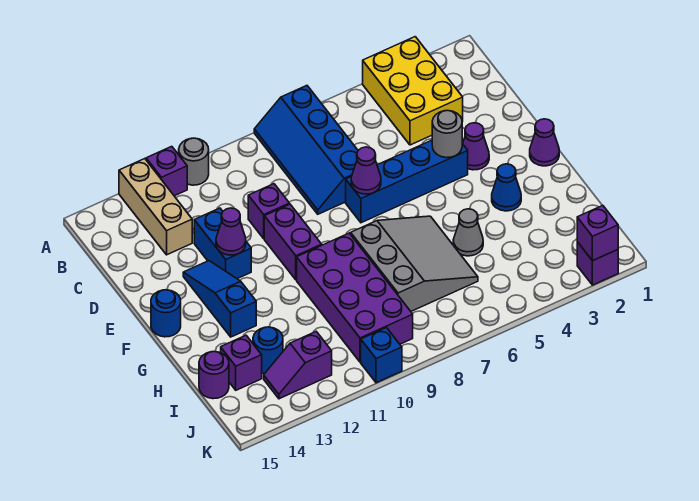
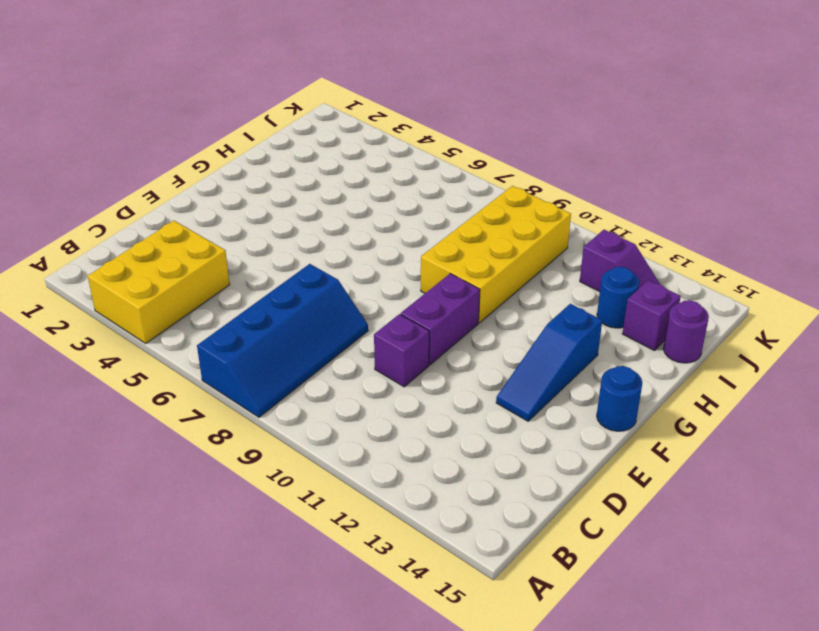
yellow 2x4 brick [421,186,571,323] -> purple 2x4 brick [297,233,413,362]
none -> grey 1x1 round brick [179,138,209,185]
none -> purple 1x1 brick [146,146,187,196]
none -> tan 1x3 brick [119,159,192,255]

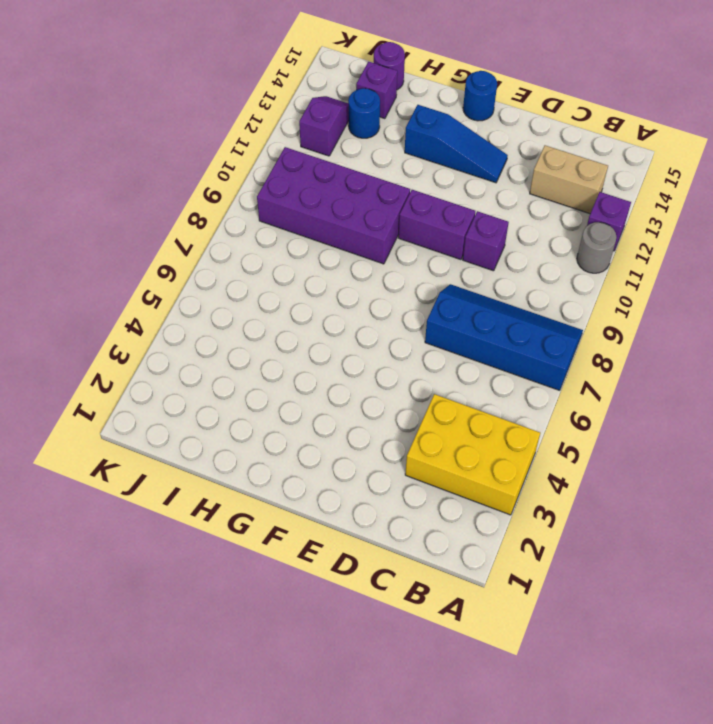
tan 1x2 brick [530,145,608,214] -> tan 1x3 brick [119,159,192,255]
none -> blue 1x2 brick [194,208,251,279]
none -> purple 1x1 cone [462,123,489,170]
none -> blue 1x4 brick [346,140,468,223]

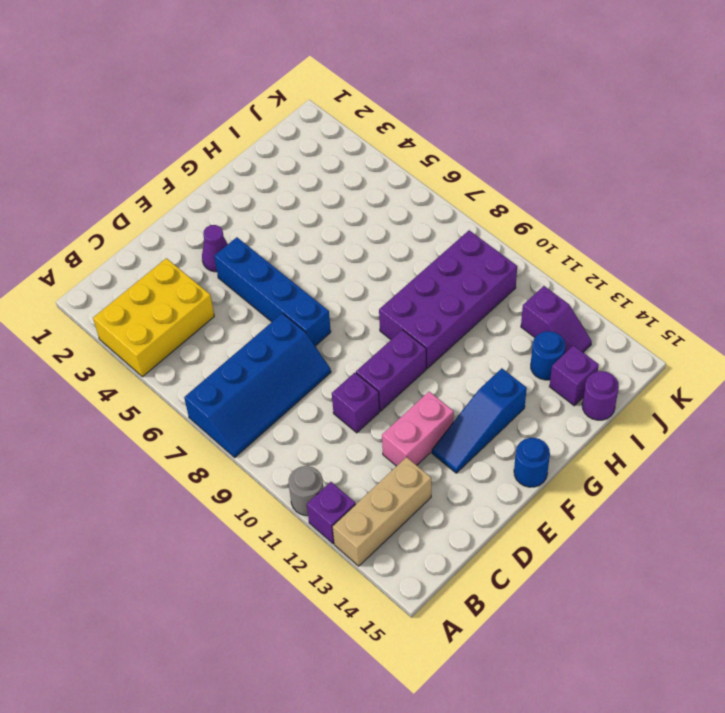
pink 1x2 brick [382,392,454,466] -> blue 1x2 brick [194,208,251,279]
none -> purple 1x1 cone [530,119,559,166]
none -> blue 1x1 cone [492,164,521,211]
none -> grey 3x3 slope [351,216,478,311]

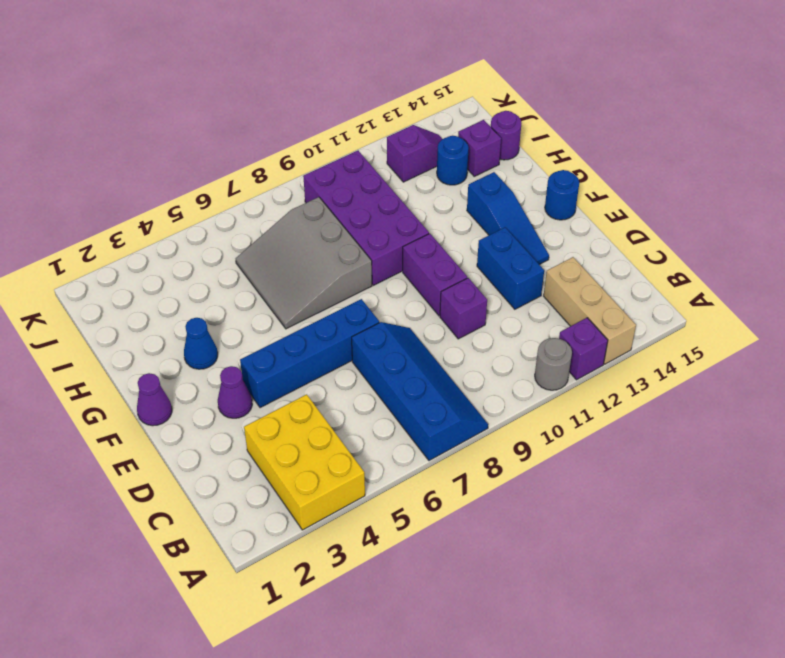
none -> grey 1x1 cone [453,209,483,256]
none -> purple 1x1 brick [577,242,618,285]
none -> blue 1x1 brick [361,328,402,383]

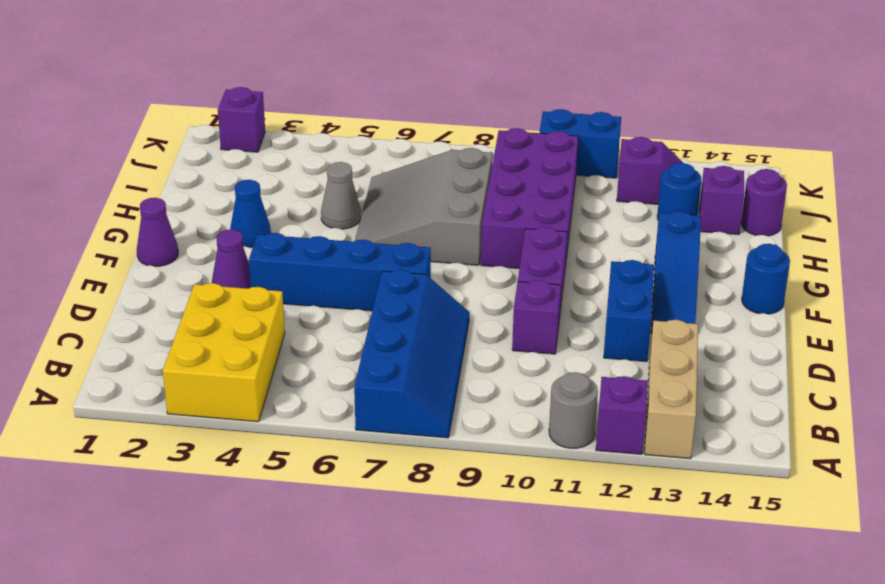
blue 1x2 brick [540,109,621,178] -> blue 1x1 brick [361,328,402,383]
none -> grey 1x1 round brick [432,110,462,158]
none -> purple 1x1 cone [351,147,381,194]
none -> purple 1x1 cone [216,208,246,255]

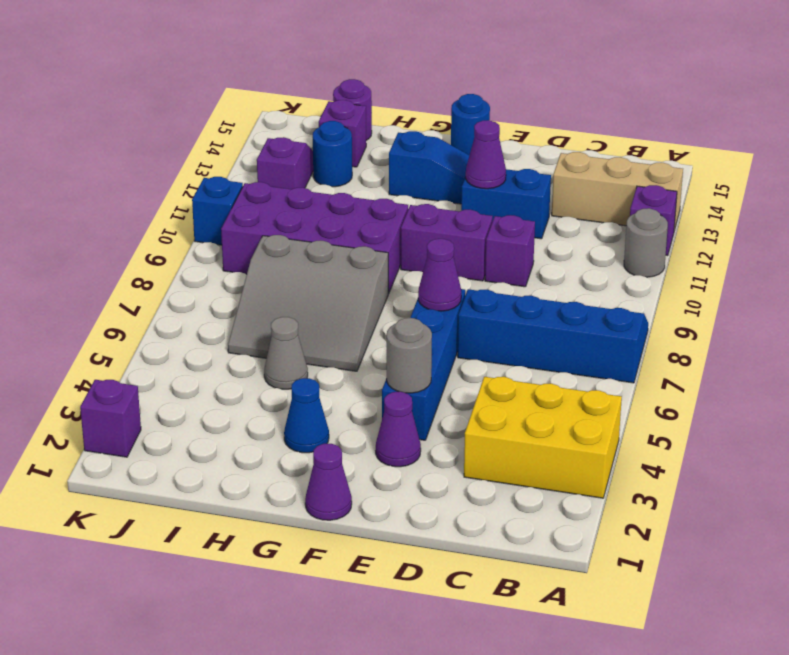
none -> purple 1x1 brick [577,205,618,261]

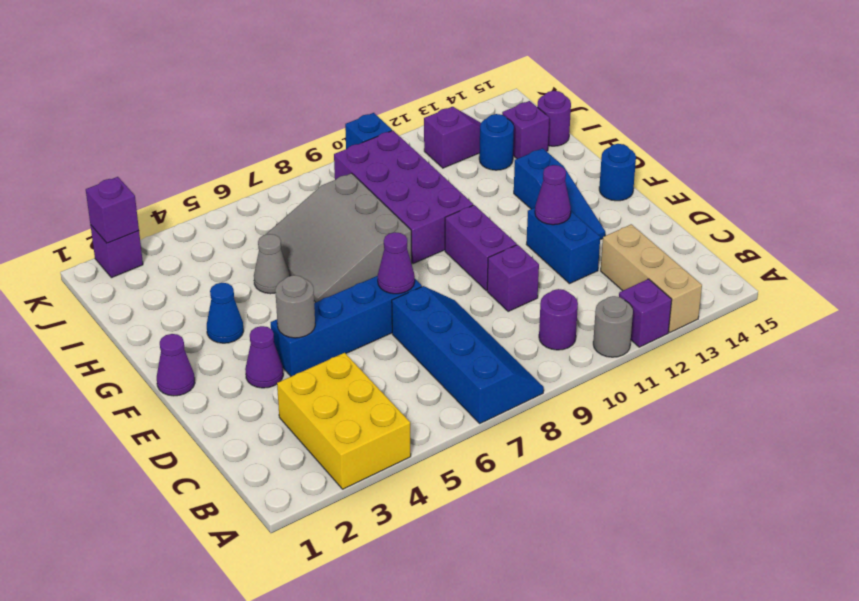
purple 1x1 round brick [539,289,578,350] -> none

